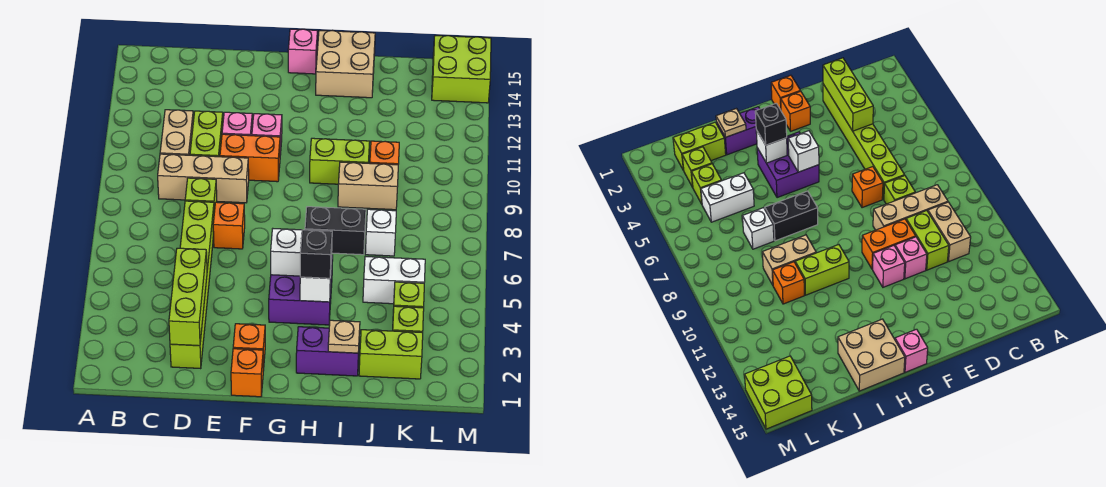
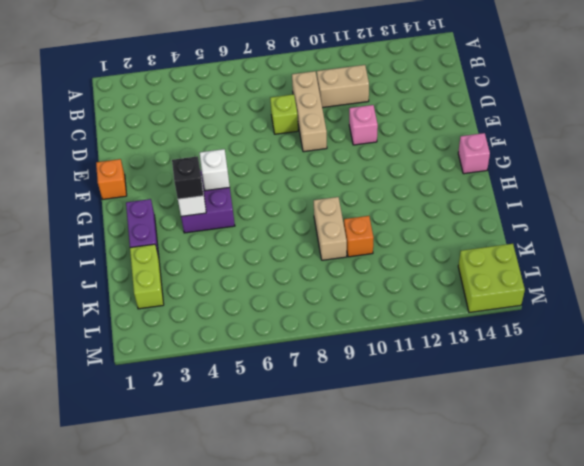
none -> lime 1x6 brick [170,201,214,369]
none -> lime 1x2 brick [190,111,223,157]
none -> orange 1x1 brick [213,202,245,249]
none -> orange 1x2 brick [220,134,280,182]

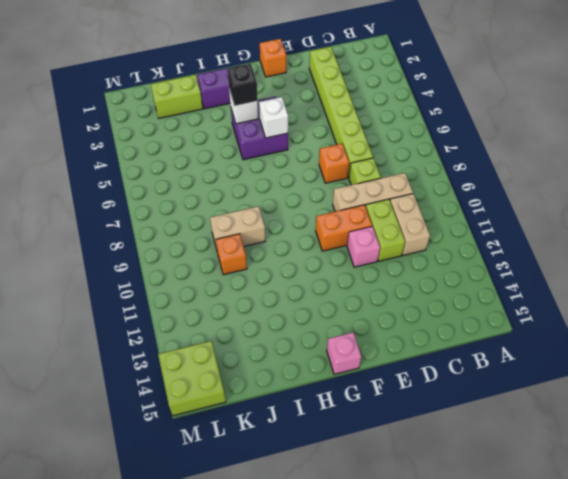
none -> orange 1x1 brick [233,324,265,371]
none -> pink 1x1 brick [252,114,282,155]
none -> black 1x2 brick [305,207,366,255]
none -> lime 1x2 brick [310,138,370,184]

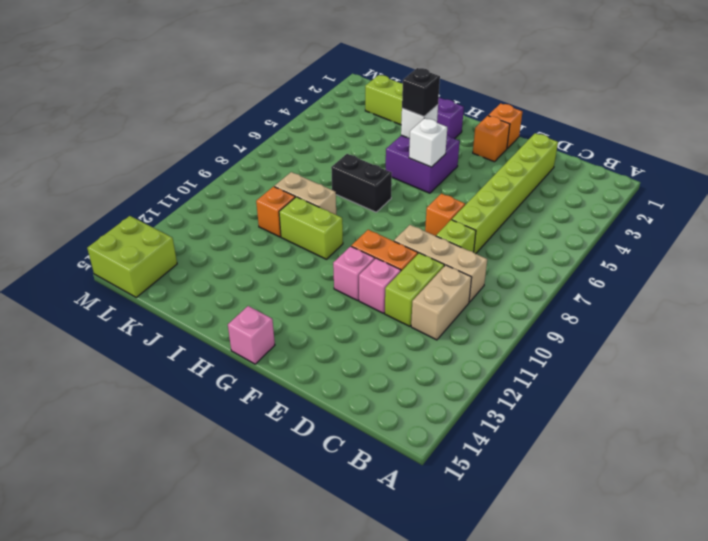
none -> tan 2x2 brick [316,30,375,98]
none -> white 1x2 brick [363,257,425,304]
none -> white 1x1 brick [365,209,396,256]
none -> lime 1x1 brick [393,306,424,333]

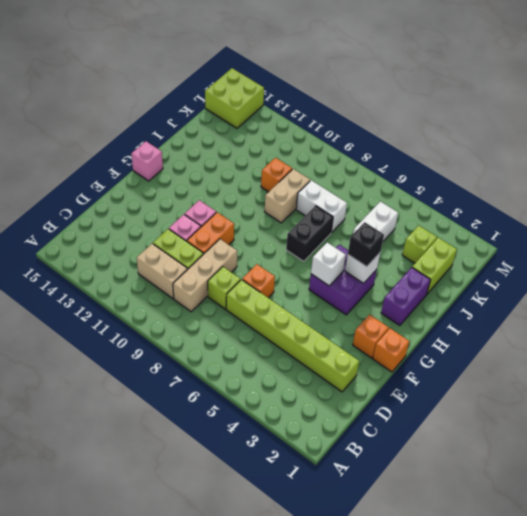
white 1x2 brick [296,180,347,233] -> white 1x1 brick [365,209,396,256]
none -> lime 1x2 brick [310,138,370,184]
none -> tan 2x2 brick [316,30,375,98]
none -> lime 1x1 brick [393,282,424,311]
none -> lime 1x3 brick [169,248,207,346]

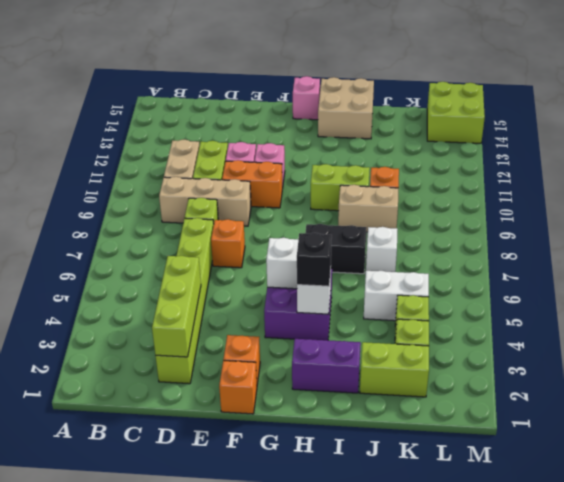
none -> tan 1x1 plate [328,320,360,353]

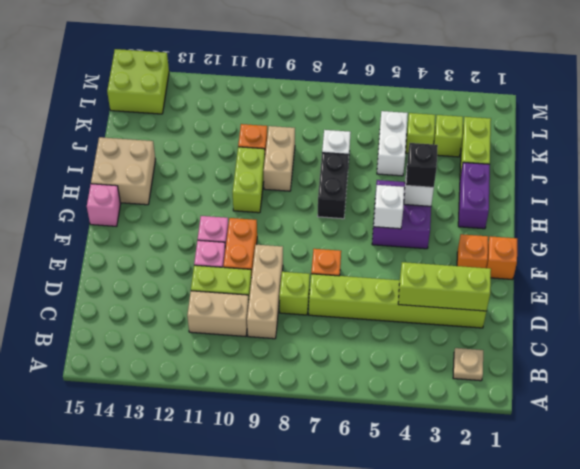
tan 1x1 plate [453,348,483,381] -> tan 1x1 plate moved to [328,320,360,353]

